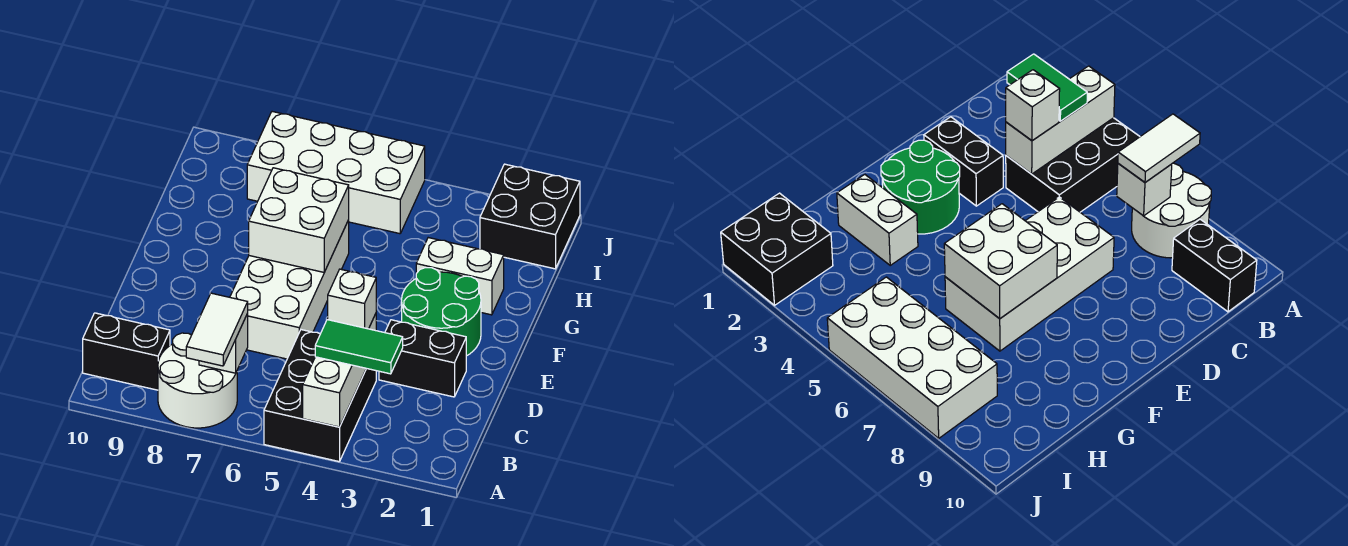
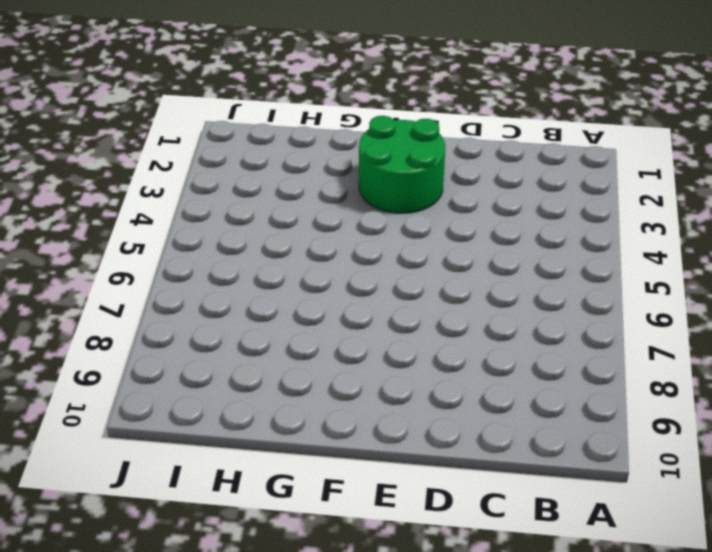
none -> black 2x3 brick [264,330,376,462]
none -> white 2x2 round brick [158,333,237,428]
none -> black 1x2 brick [83,313,170,390]

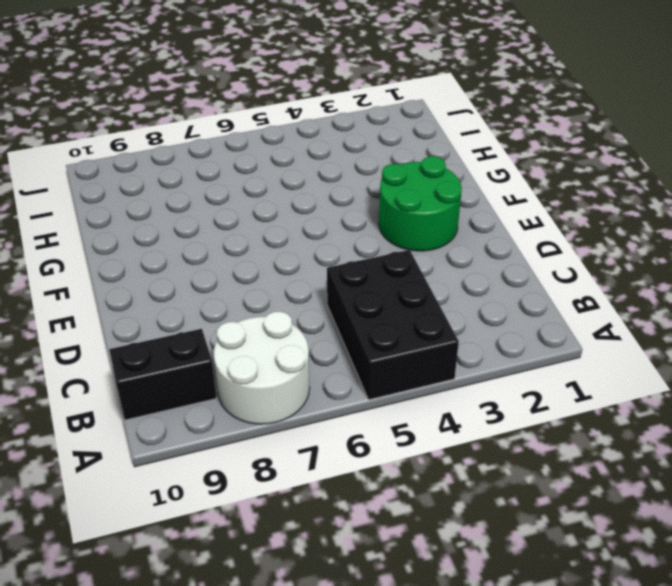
none -> black 1x2 brick [379,320,466,397]
none -> white 2x4 brick [230,220,349,359]
none -> white 1x2 brick [416,238,504,315]

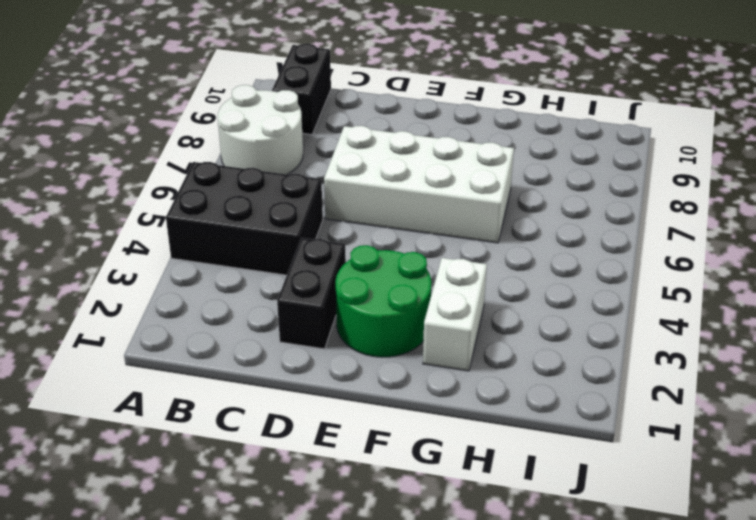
none -> black 2x2 brick [480,164,580,269]
none -> white 2x4 brick [247,112,425,234]
none -> white 1x3 brick [303,314,376,427]

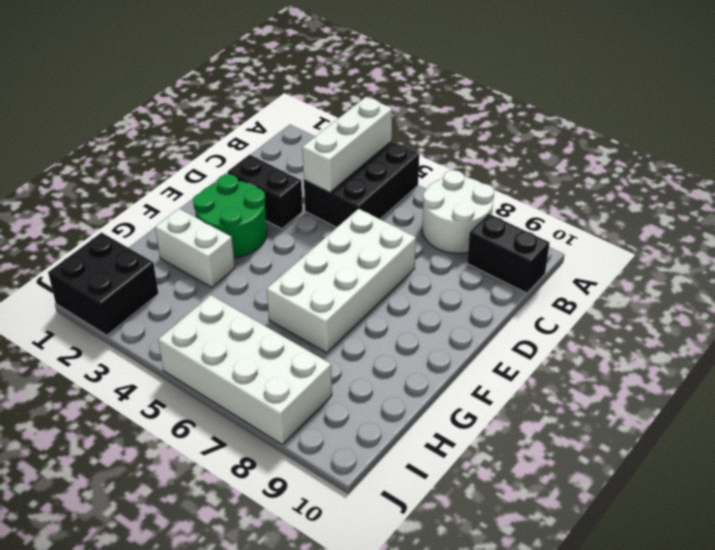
none -> white 1x1 brick [199,314,248,373]
none -> white 2x2 brick [249,168,349,272]
none -> white 1x2 tile [186,293,248,366]

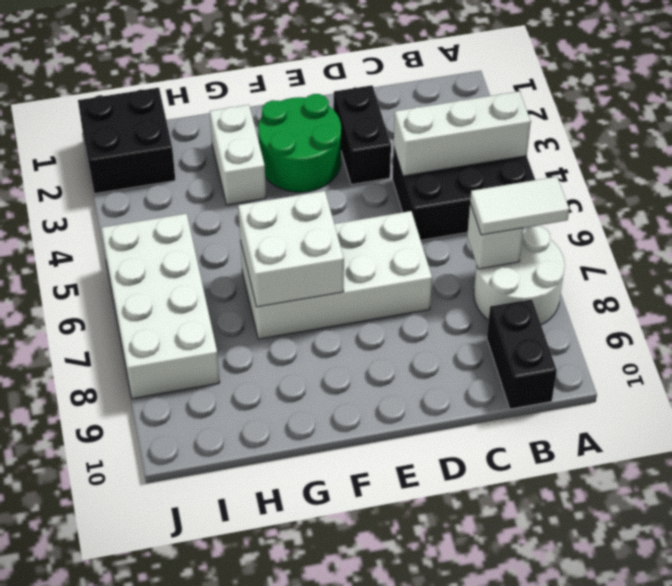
none -> green 1x2 tile [315,320,403,374]
none -> white 1x1 brick [328,269,376,329]

